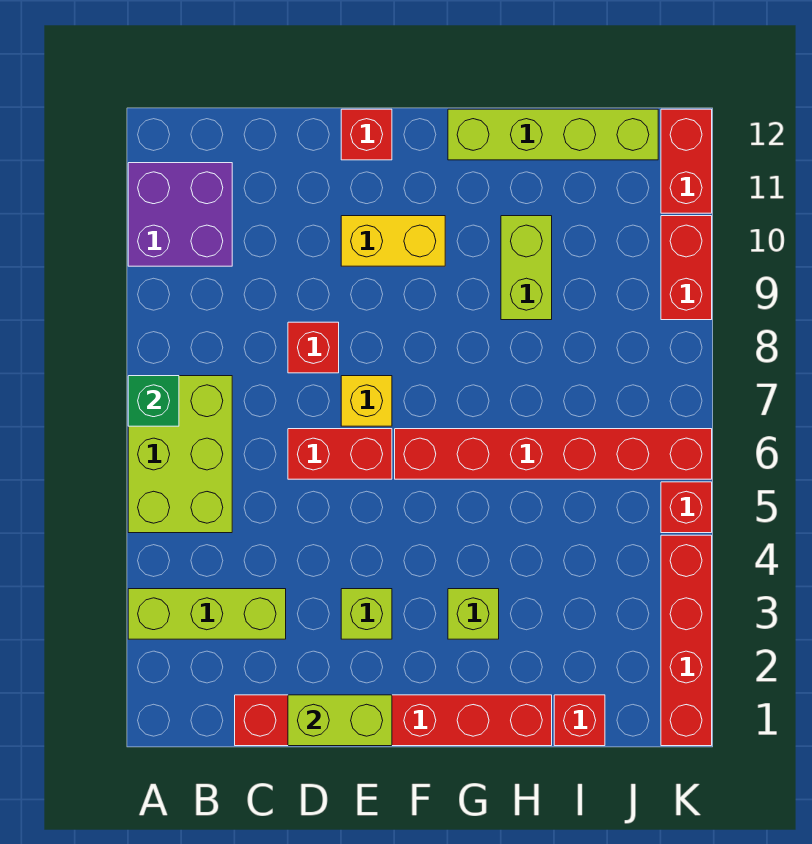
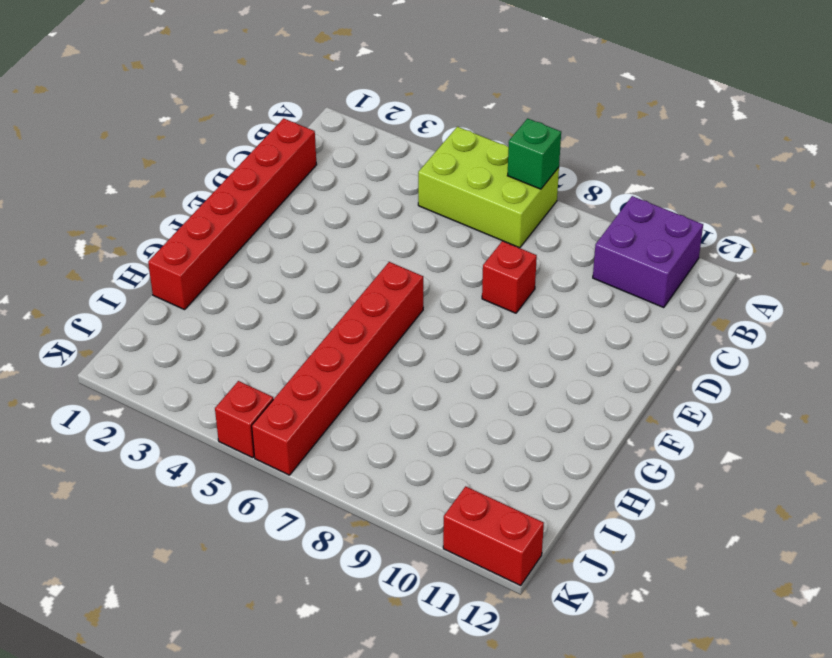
none -> lime 1x3 brick [128,589,286,639]
none -> red 1x2 brick [288,429,392,479]
none -> lime 1x1 brick [341,589,392,639]

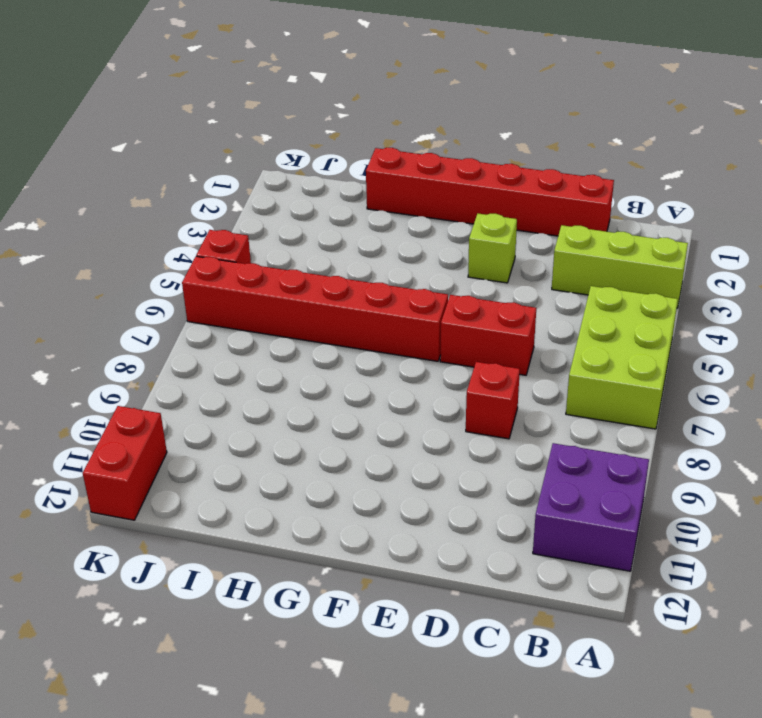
none -> yellow 1x1 brick [341,376,392,426]
none -> yellow 1x2 brick [341,216,445,266]
none -> red 1x1 brick [341,109,392,160]

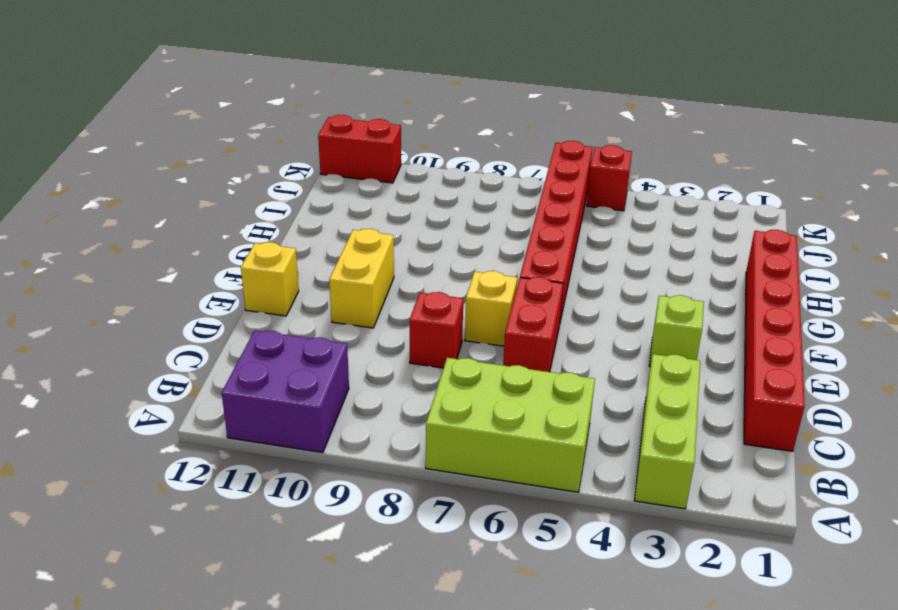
yellow 1x1 brick [241,242,299,316] -> red 1x1 brick [341,109,392,160]
none -> lime 1x1 brick [448,589,499,639]
none -> lime 1x4 brick [448,109,658,160]
none -> lime 1x2 brick [501,216,552,320]

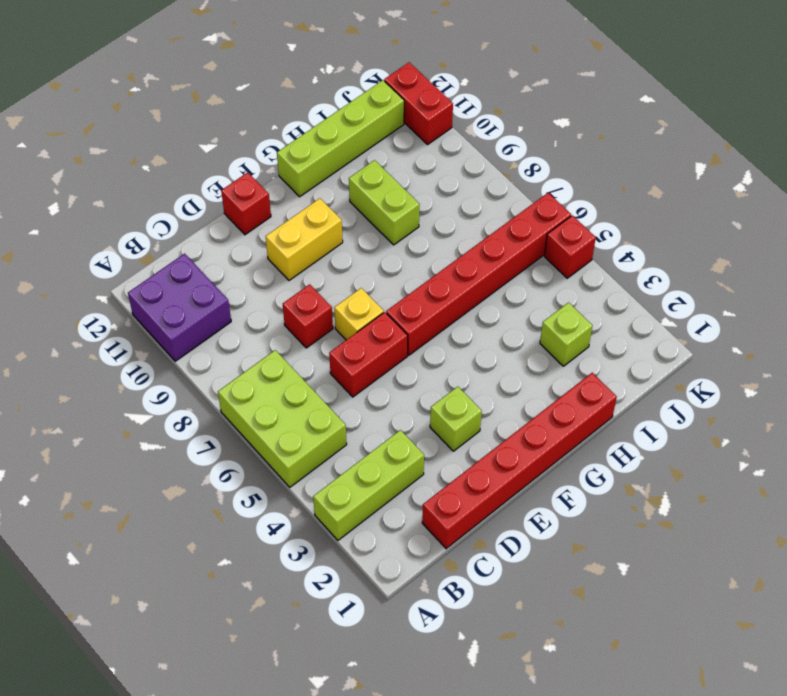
lime 1x1 brick [540,303,592,366] -> lime 1x1 brick moved to [448,589,499,639]
none -> red 1x1 brick [554,695,605,746]
none -> red 1x4 brick [661,535,712,746]
none -> red 1x2 brick [661,216,712,320]

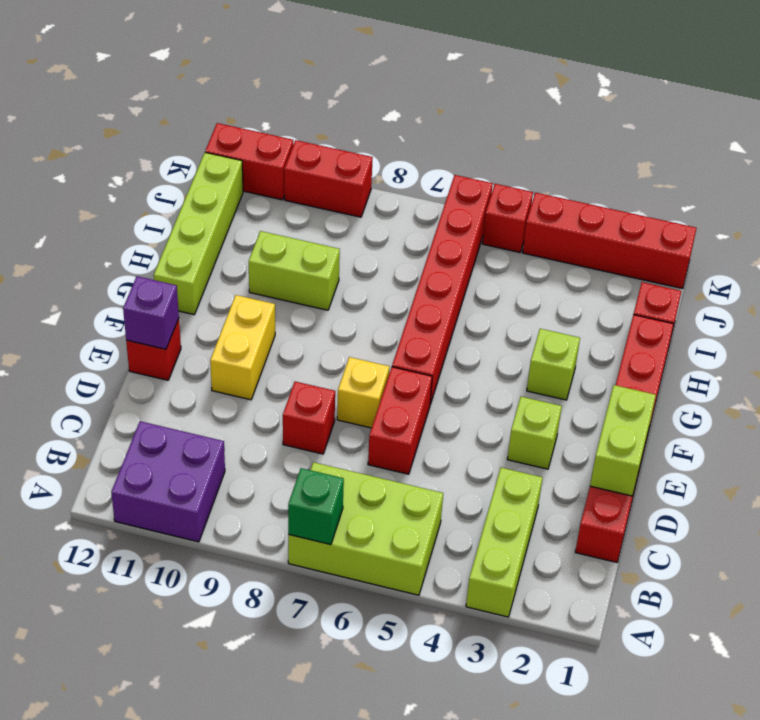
purple 1x1 brick [123,276,179,349] -> none

